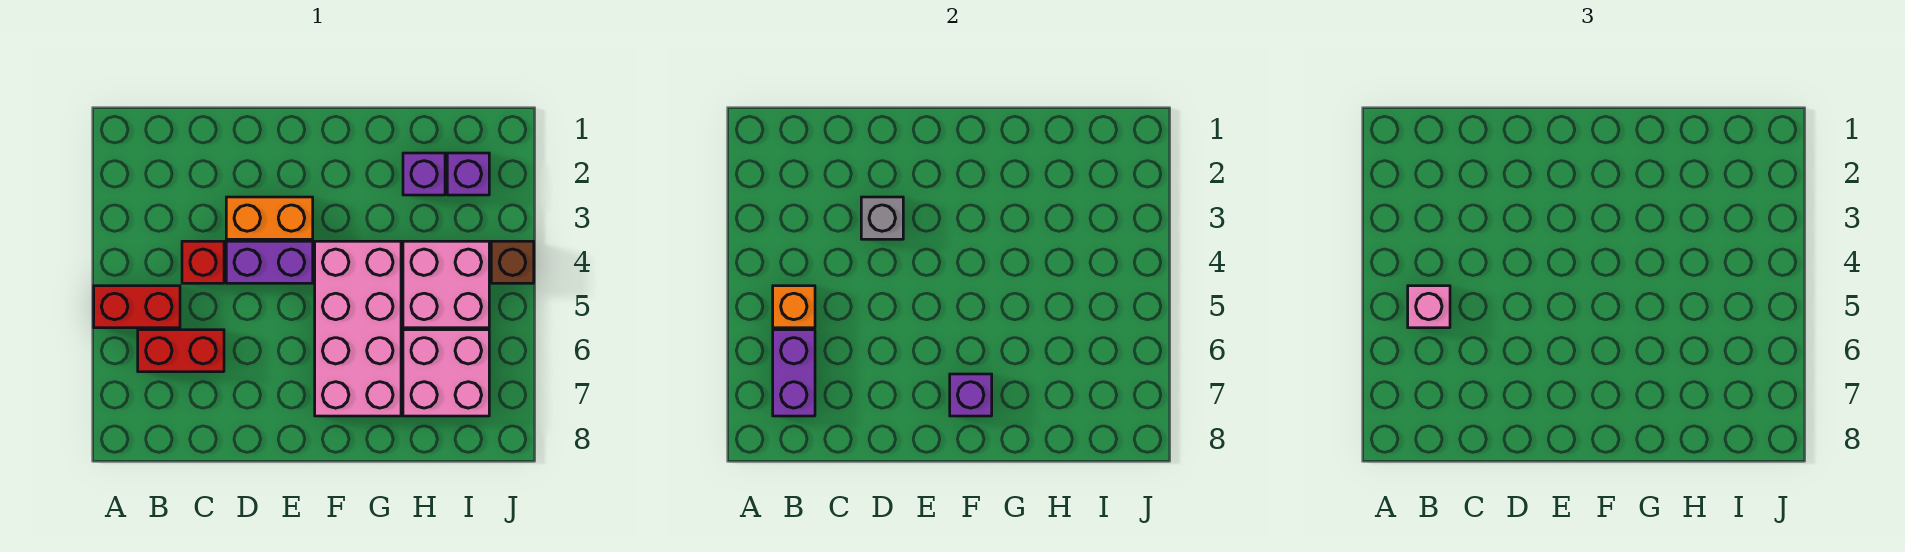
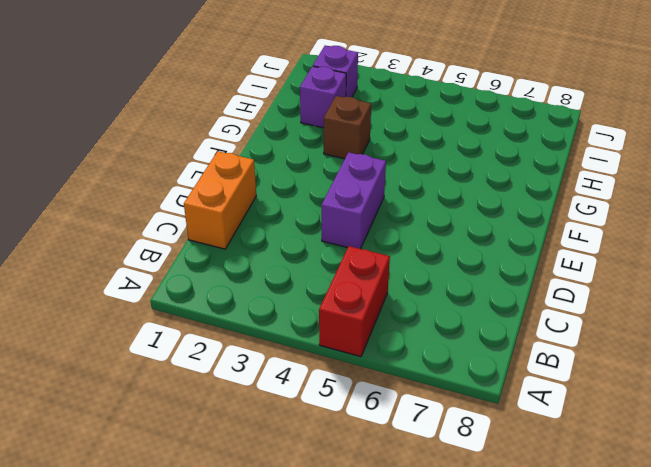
orange 1x2 brick [184,151,256,249] -> orange 1x2 brick moved to [226,197,313,239]
brown 1x1 brick [324,96,371,159] -> brown 1x1 brick moved to [491,241,534,283]
none -> red 1x2 brick [138,330,224,372]
none -> red 1x1 brick [182,241,224,283]
none -> pink 2x4 brick [315,241,401,416]

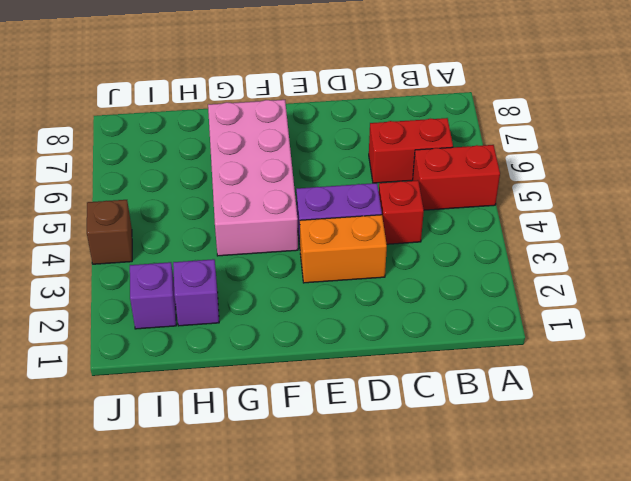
none -> pink 2x2 brick [403,241,489,328]
none -> pink 2x2 brick [403,330,489,416]
none -> orange 1x1 brick [773,286,815,328]

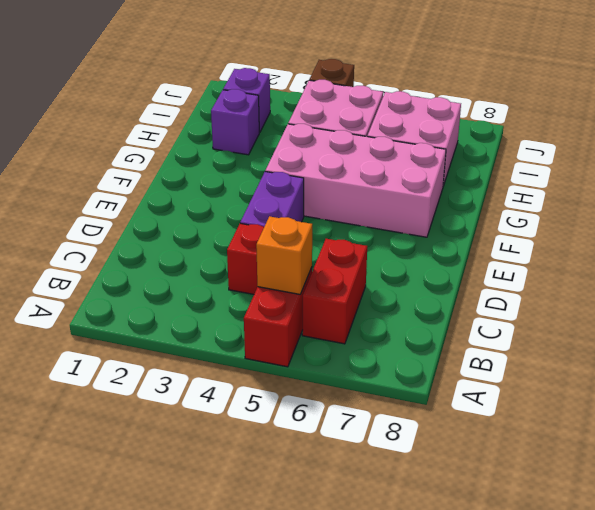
none -> orange 1x2 brick [226,197,313,239]
none -> purple 1x2 brick [773,330,815,416]
none -> grey 1x1 brick [861,197,903,239]

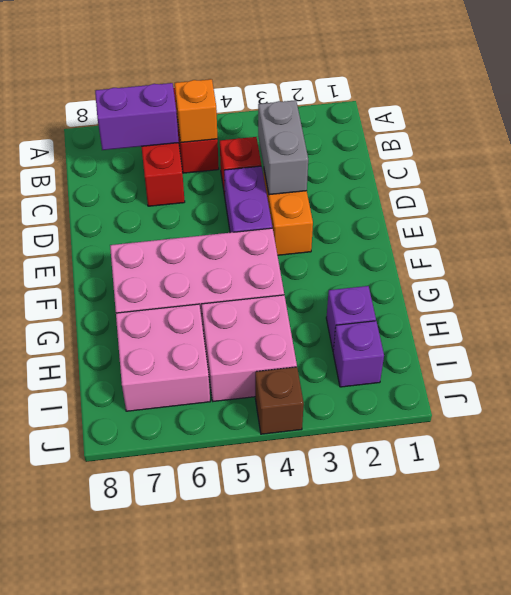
grey 1x2 brick [258,100,308,195] -> grey 1x1 brick [861,197,903,239]
none -> purple 1x1 brick [950,374,992,416]
none -> pink 1x1 brick [1408,286,1450,328]

